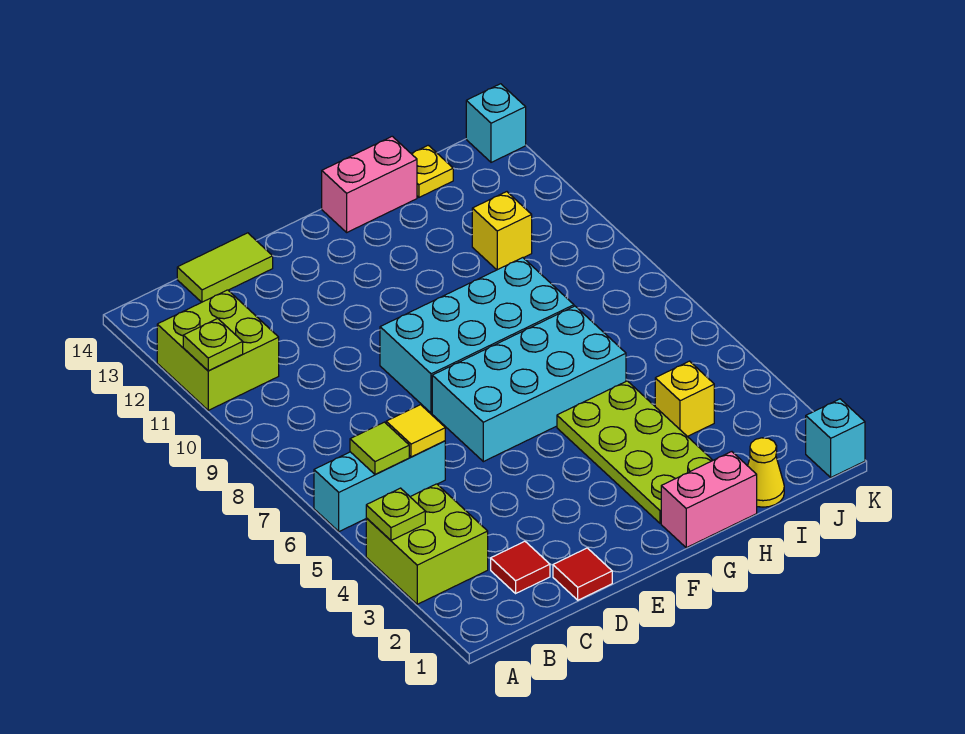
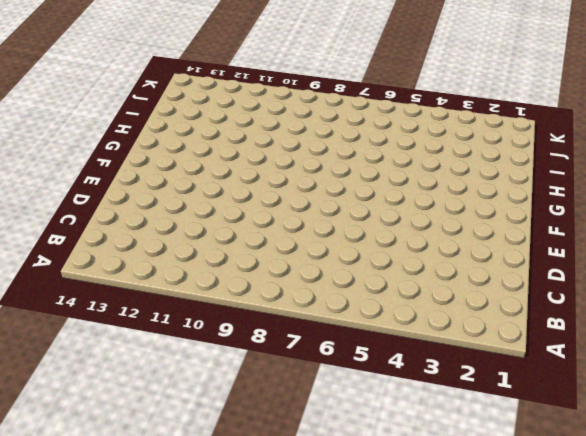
none -> lime 2x2 brick [366,484,488,604]
none -> cyan 1x3 brick [314,441,445,532]
none -> lime 2x2 brick [157,290,279,410]

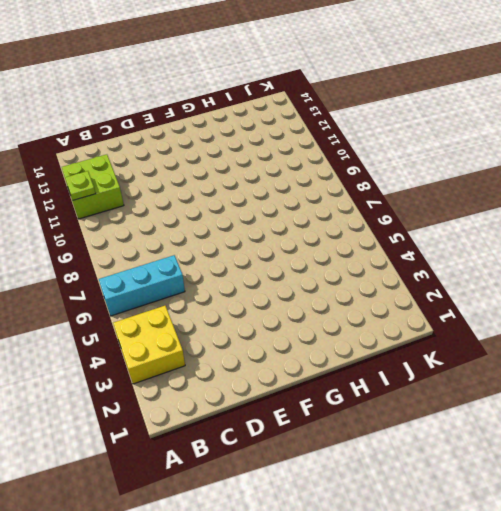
yellow 2x2 brick [113,306,185,384] -> lime 2x2 brick [366,484,488,604]
none -> red 1x1 tile [491,541,550,593]
none -> lime 1x2 tile [177,233,273,302]
none -> red 1x1 tile [553,548,612,600]

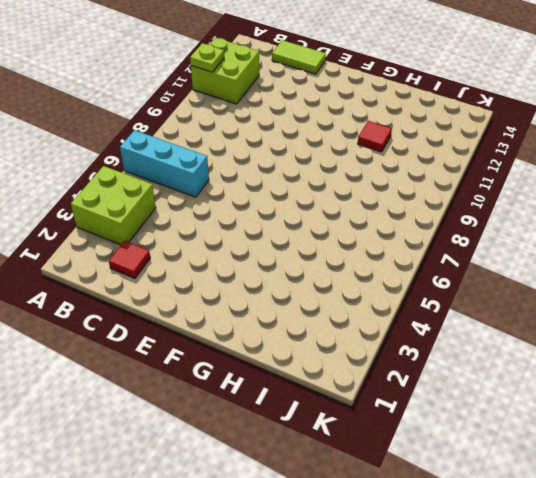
red 1x1 tile [358,121,392,152] -> red 1x1 tile moved to [553,548,612,600]
none -> cyan 2x4 brick [432,306,626,462]
none -> cyan 2x4 brick [380,258,574,413]
none -> pink 1x2 brick [661,452,757,548]

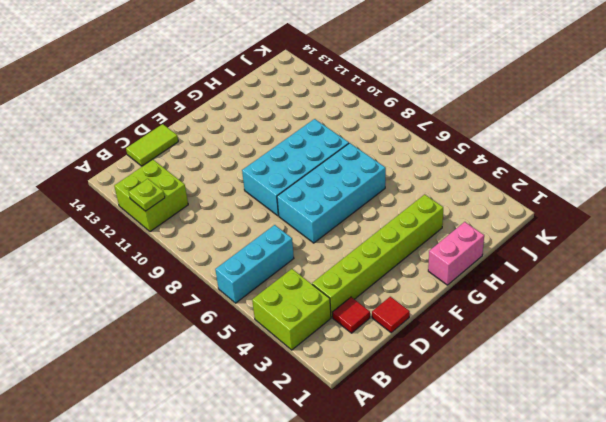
lime 1x6 brick [312,194,443,317] -> lime 2x4 plate [557,381,713,523]
none -> pink 1x2 brick [322,136,417,232]
none -> yellow 1x1 cone [748,438,784,507]
none -> yellow 1x1 brick [655,361,714,437]

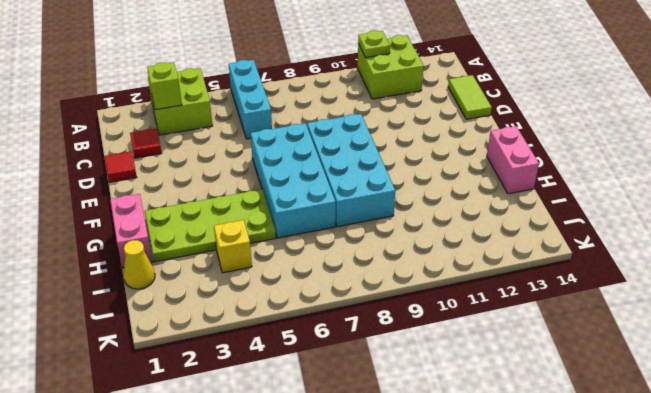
lime 1x1 brick [147,62,182,110] -> none
none -> yellow 1x1 brick [472,192,532,270]
none -> yellow 1x1 plate [411,145,453,197]
none -> cyan 1x1 brick [806,399,865,477]

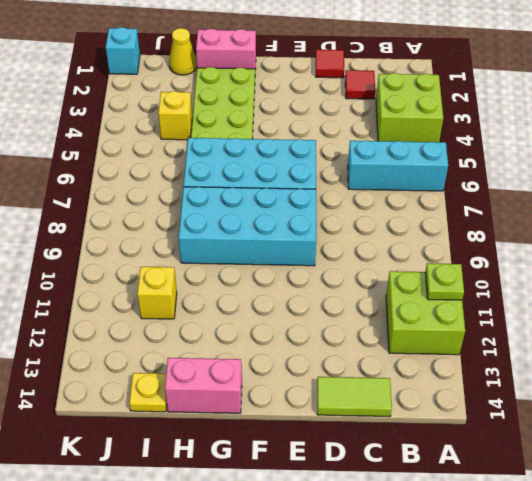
none -> cyan 1x1 brick [466,84,526,162]
none -> lime 1x1 plate [366,488,425,540]
none -> lime 1x1 tile [350,422,409,475]

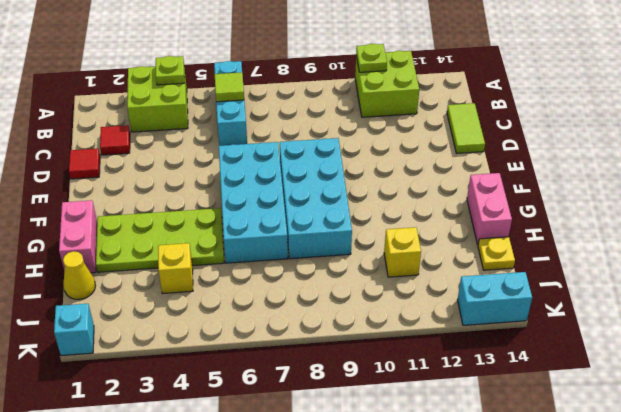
cyan 1x2 brick [458,272,532,325] -> cyan 1x1 brick [466,84,526,162]
none -> yellow 1x1 tile [386,405,445,457]

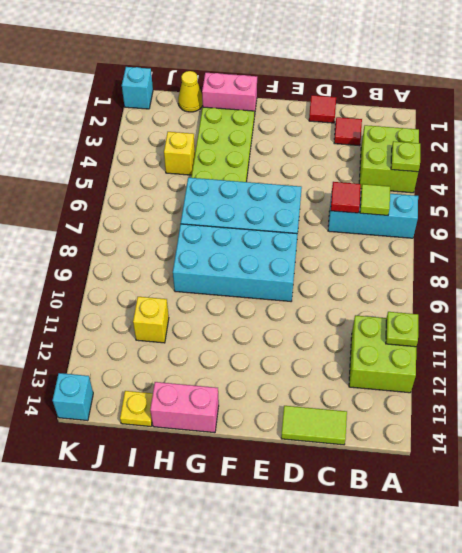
red 1x1 tile [331,182,361,213] -> yellow 1x1 tile [386,405,445,457]

